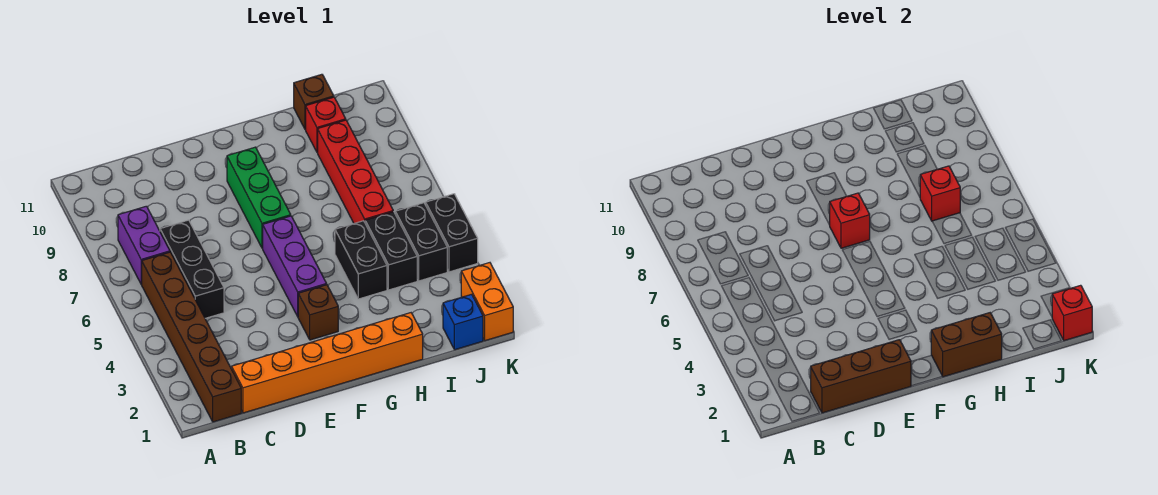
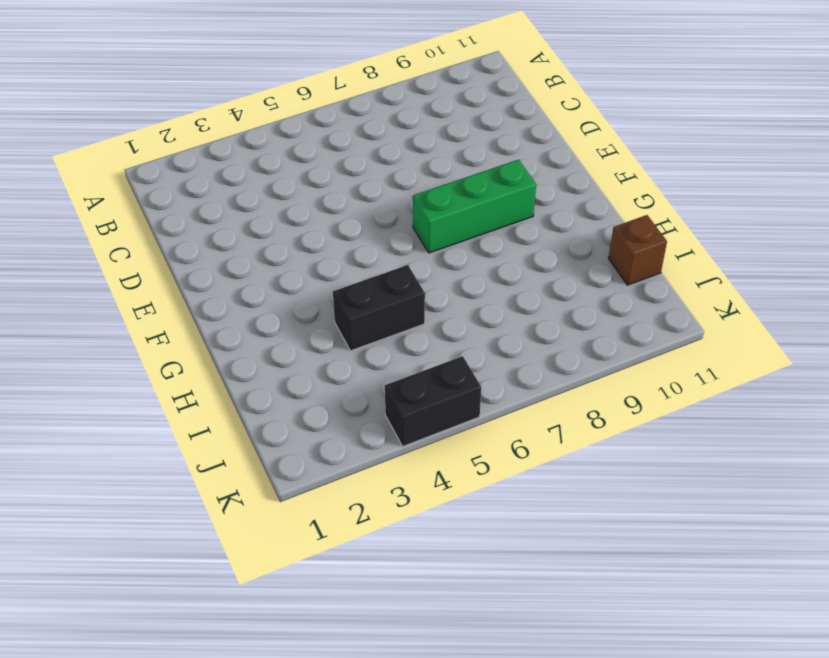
none -> brown 1x6 brick [141,252,241,422]
none -> purple 1x2 brick [118,206,170,284]
none -> orange 1x6 brick [232,313,423,413]

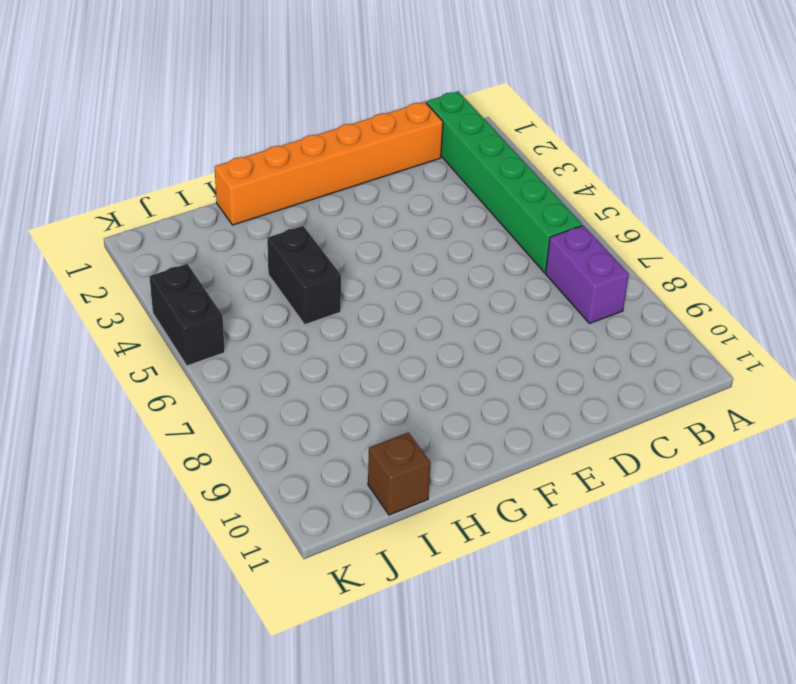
green 1x6 brick [426,91,582,273] -> brown 1x6 brick [141,252,241,422]
none -> black 1x3 brick [160,220,224,318]
none -> brown 1x1 brick [298,285,338,340]
none -> purple 1x3 brick [263,216,327,316]

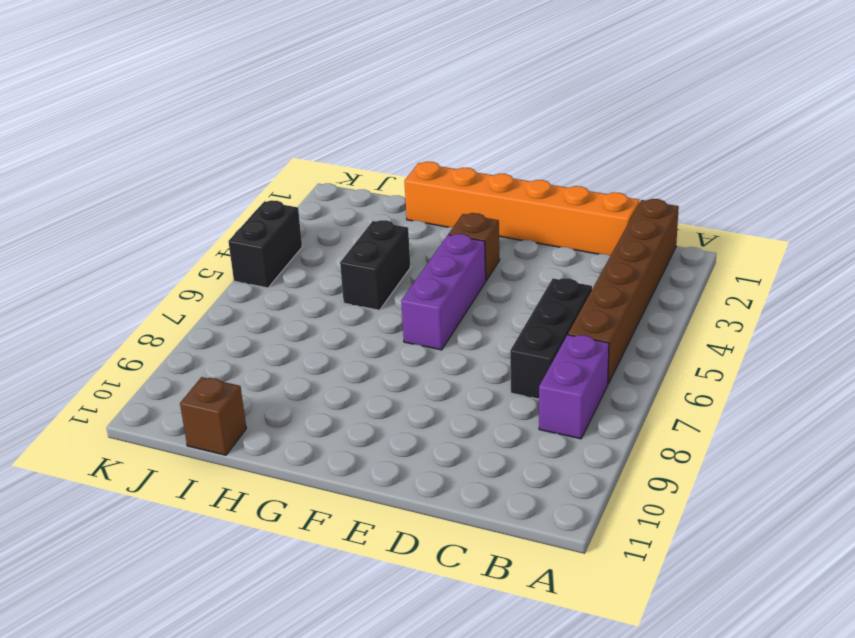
none -> green 1x3 brick [227,147,291,248]
none -> black 1x2 brick [365,212,417,290]
none -> red 1x4 brick [318,120,393,223]

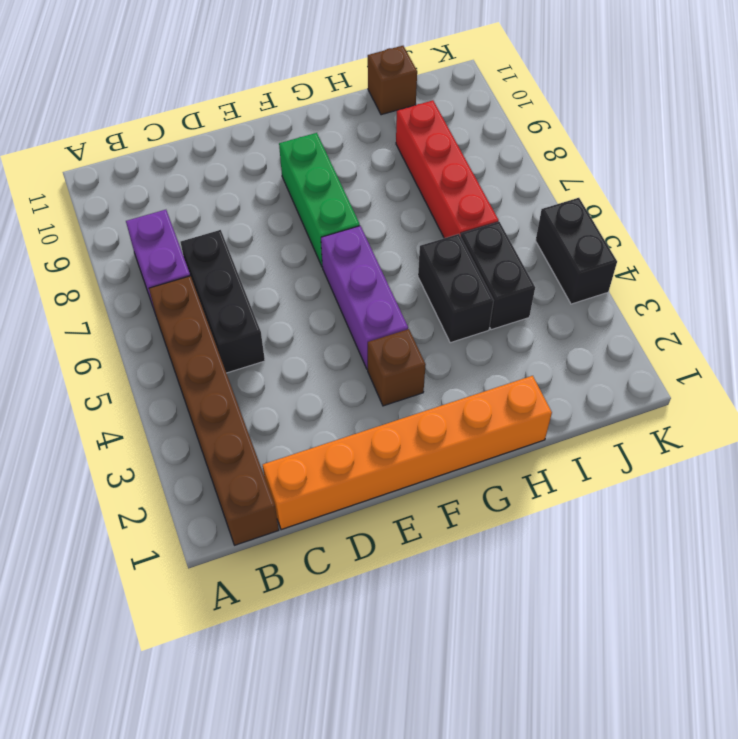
none -> red 1x1 brick [306,97,346,152]
none -> blue 1x1 brick [443,294,483,350]
none -> black 1x2 brick [395,203,447,281]

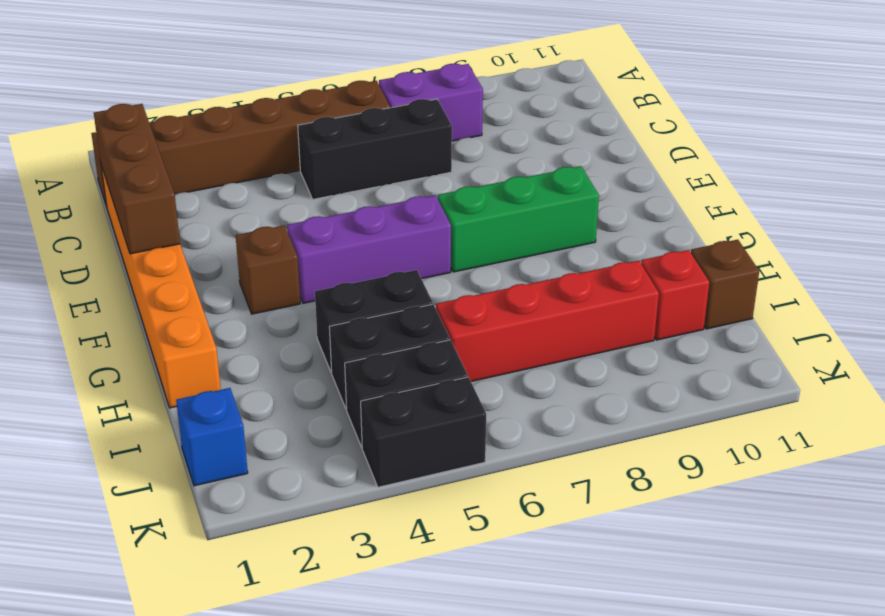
none -> orange 1x2 brick [461,263,513,341]
none -> red 1x1 brick [830,193,870,248]
none -> brown 1x2 brick [931,313,1002,377]

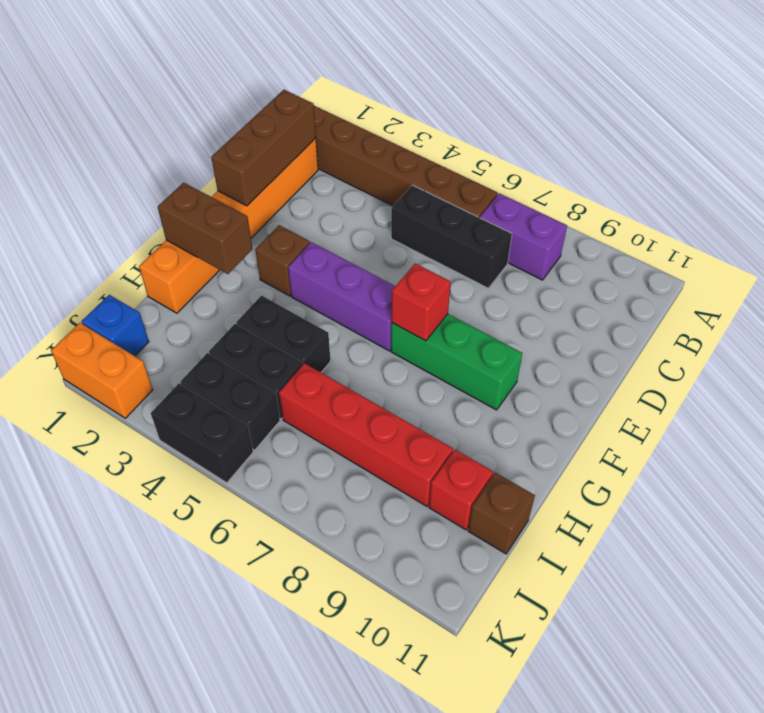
brown 1x2 brick [158,183,252,274] -> brown 1x2 brick turned to [931,313,1002,377]
none -> red 1x1 brick [920,166,960,221]
none -> red 1x1 brick [1052,285,1092,341]

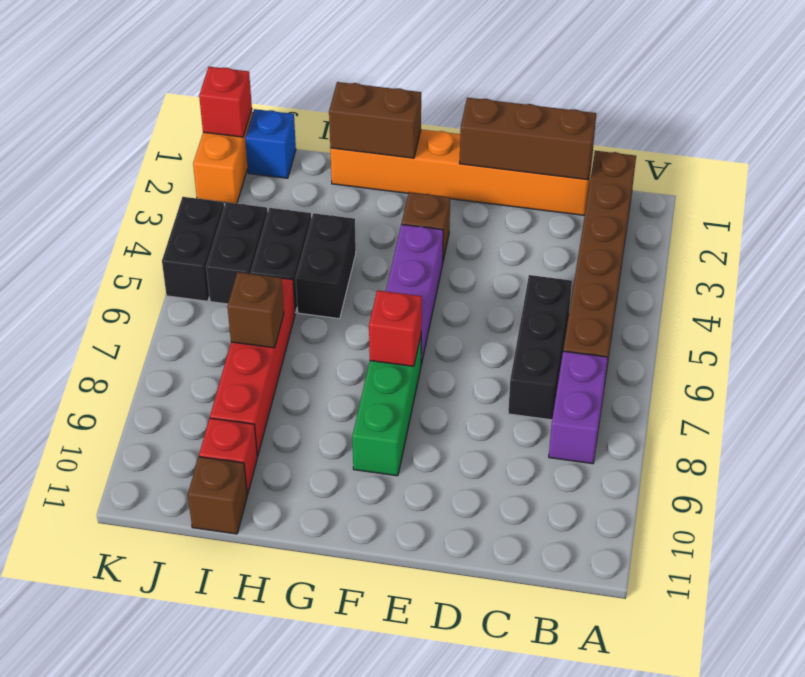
brown 1x1 brick [227,272,284,348] -> red 1x1 brick [920,166,960,221]

